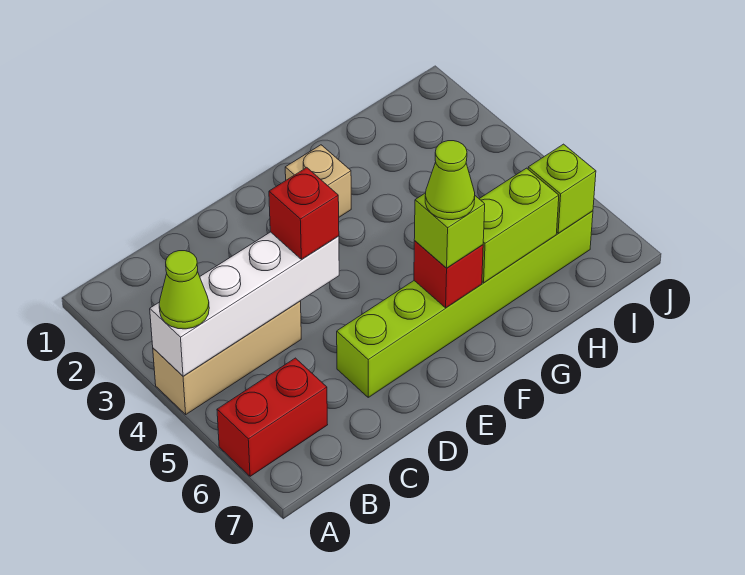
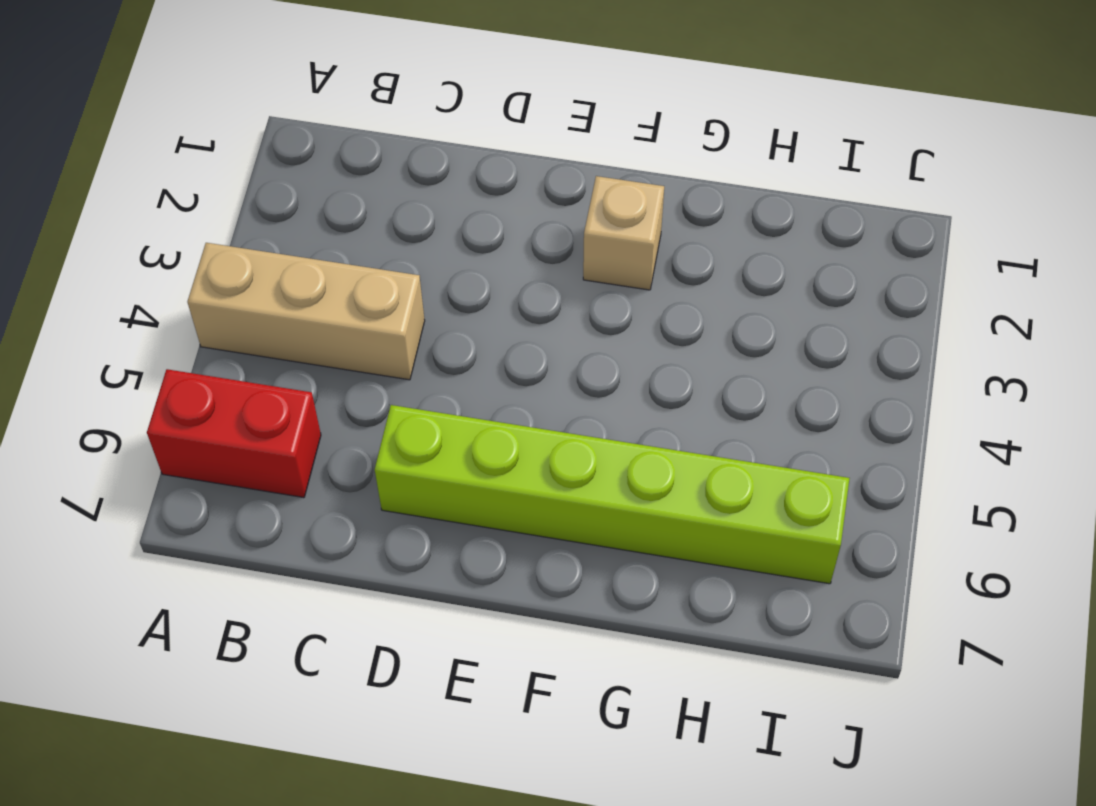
none -> white 1x4 brick [150,232,339,376]
none -> red 1x1 brick [414,241,483,308]
none -> lime 1x2 brick [480,168,559,283]

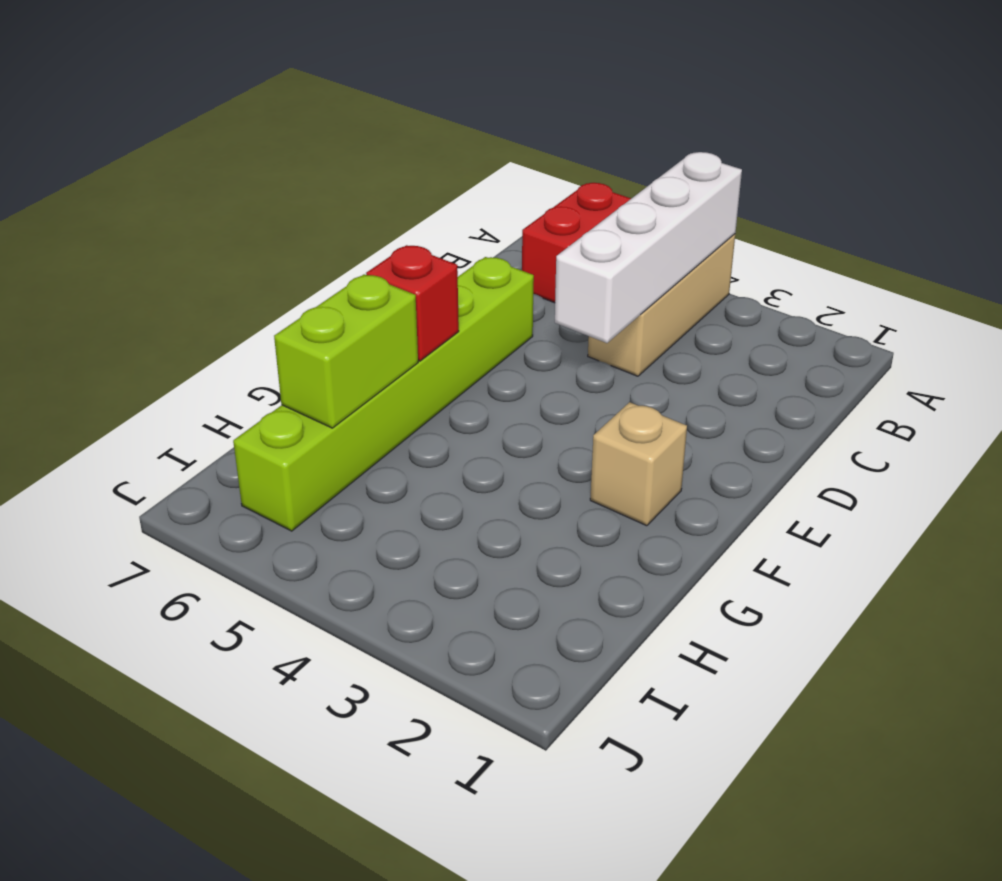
none -> lime 1x1 brick [528,144,596,233]
none -> lime 1x1 cone [159,251,209,329]
none -> red 1x1 brick [269,168,339,259]

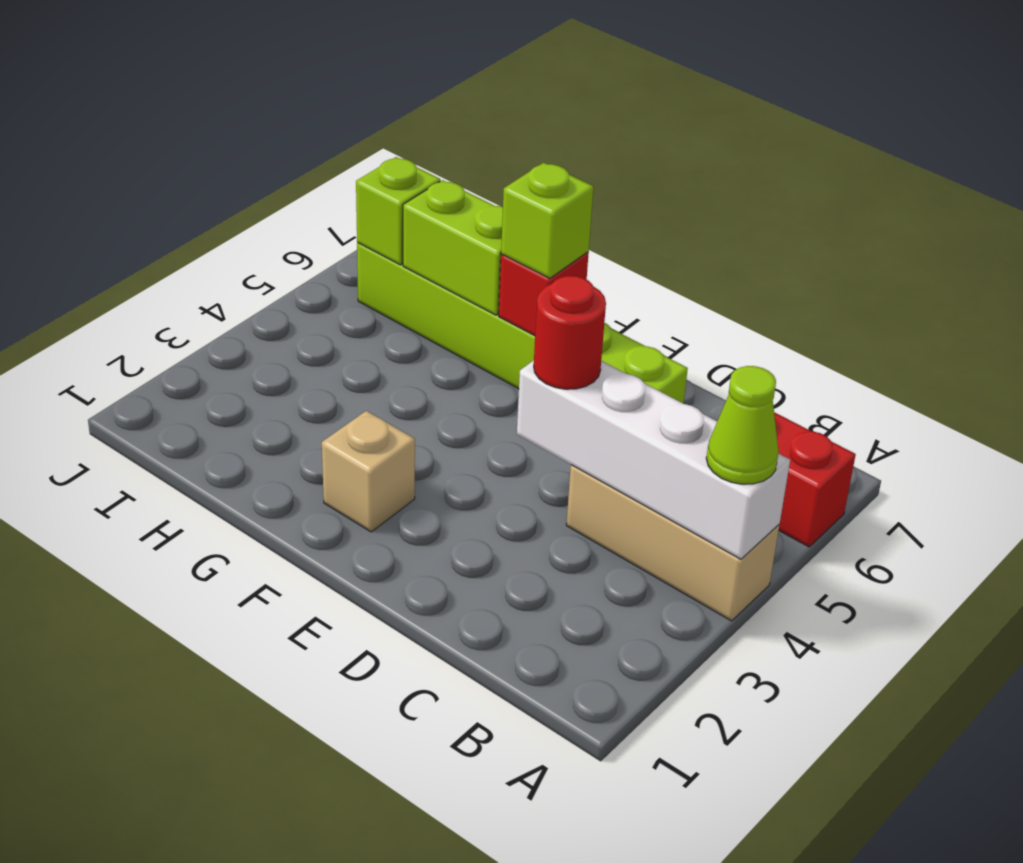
red 1x1 round brick [534,276,606,389] -> red 1x1 brick [269,168,339,259]
none -> lime 1x1 cone [425,141,475,220]

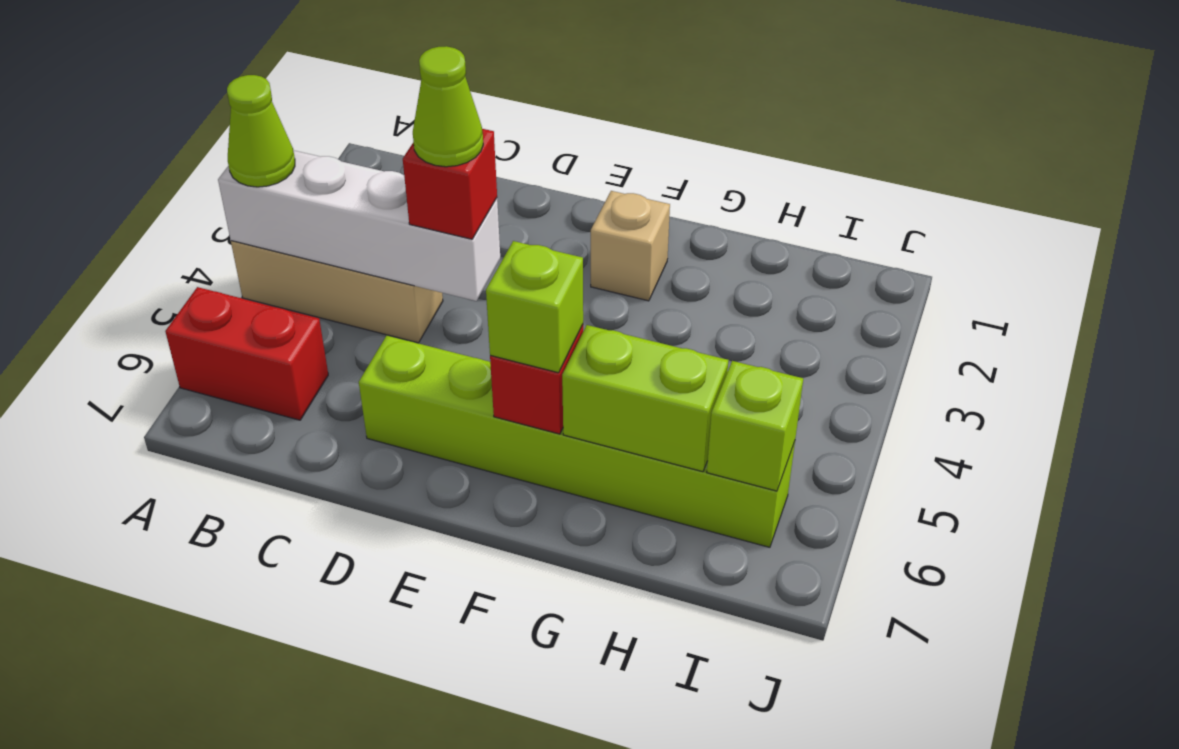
lime 1x1 cone [413,46,483,167] -> lime 1x1 cone moved to [425,141,475,220]

